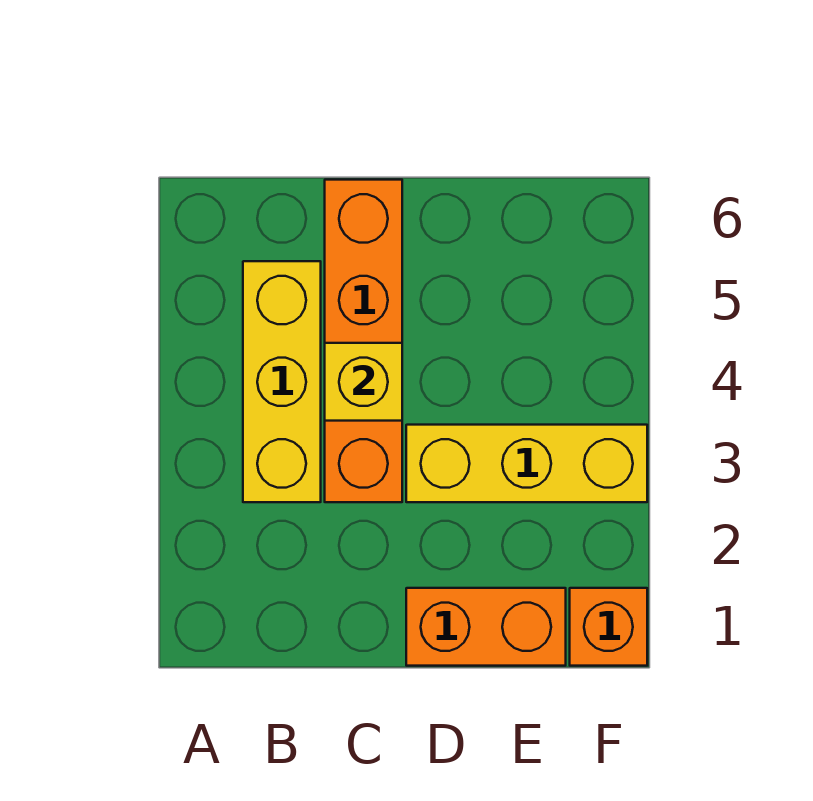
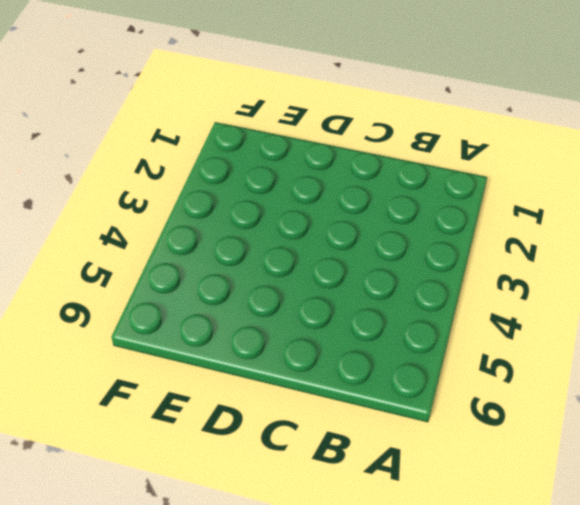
none -> yellow 1x3 brick [243,261,321,502]
none -> orange 1x4 brick [325,180,402,502]

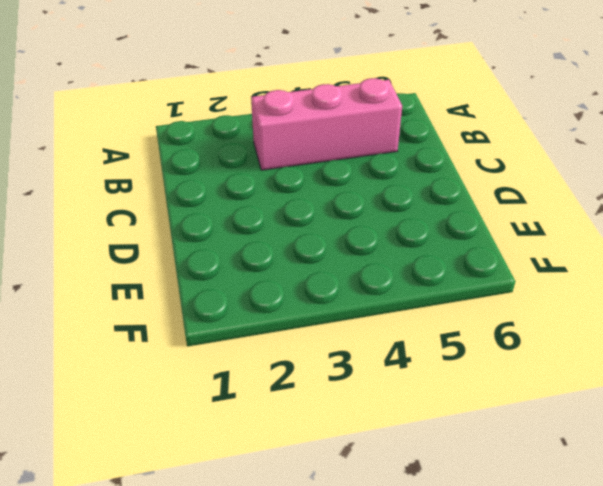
pink 1x3 brick [251,78,402,170] -> yellow 1x3 brick [243,261,321,502]
none -> orange 1x4 brick [325,180,402,502]
none -> orange 1x2 brick [406,588,566,666]

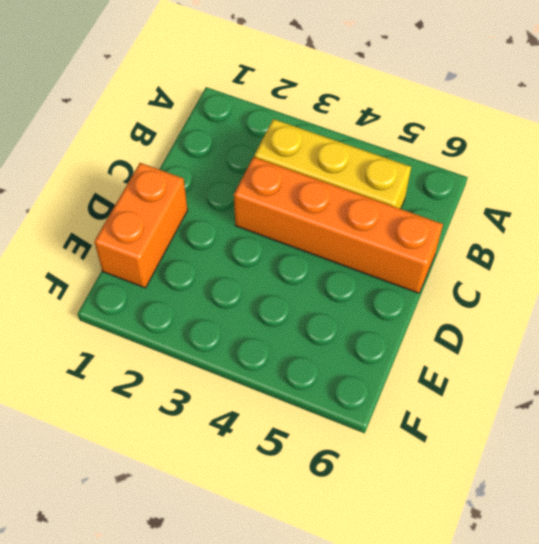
none -> yellow 1x3 brick [406,425,647,502]
none -> orange 1x1 brick [570,588,647,666]

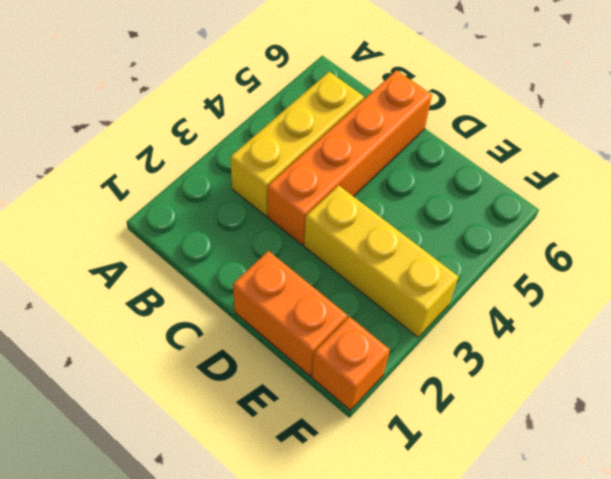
none -> yellow 1x1 brick [325,343,402,421]

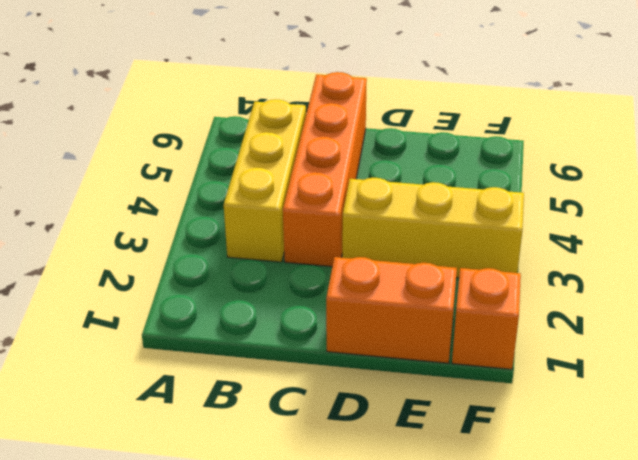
none -> yellow 1x1 brick [325,343,402,421]

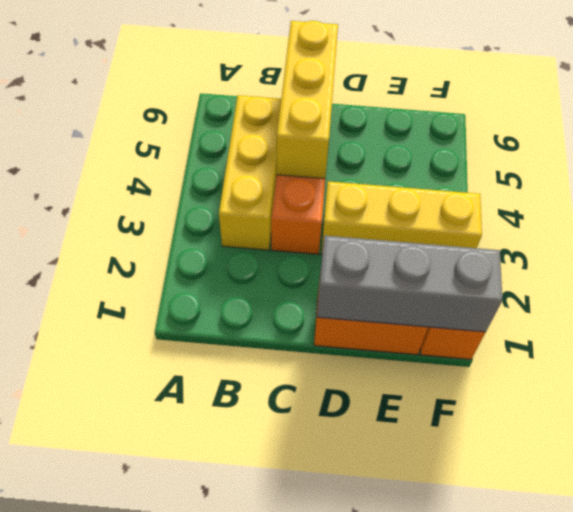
yellow 1x3 brick [277,21,338,179] -> yellow 1x1 brick [325,343,402,421]
grey 1x3 brick [317,236,502,332] -> none

